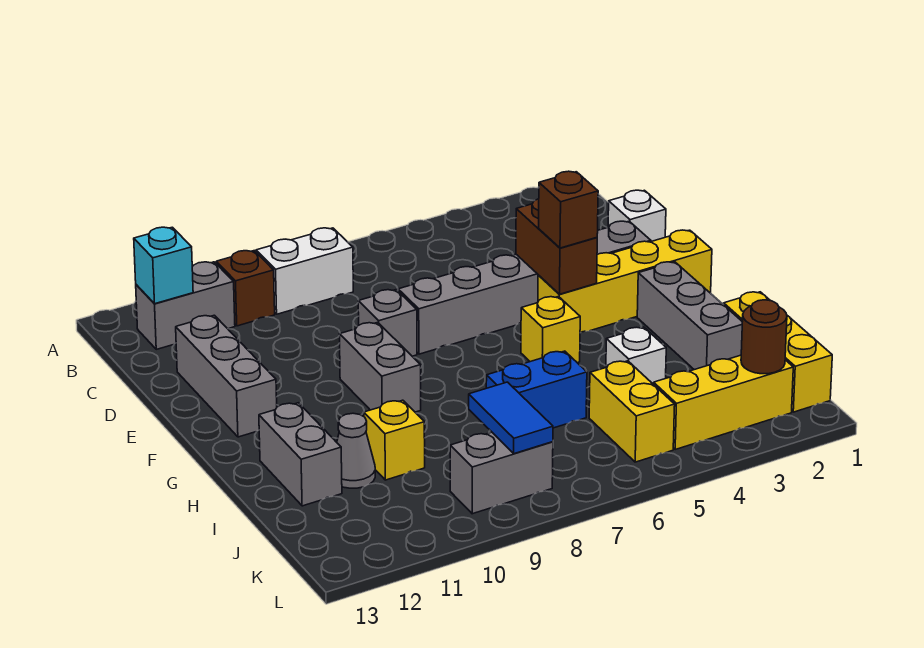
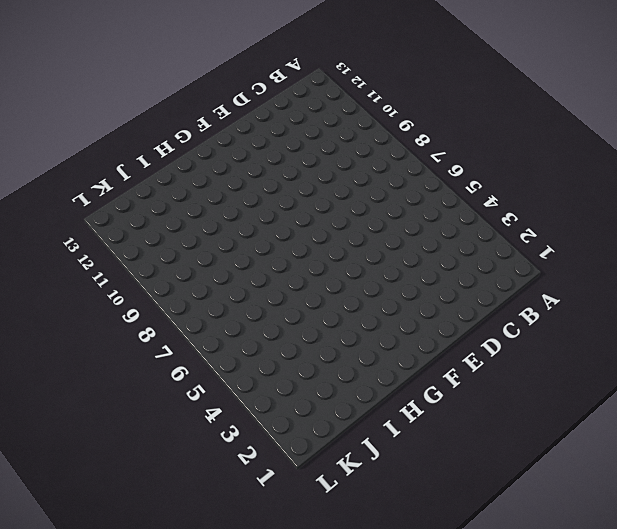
none -> white 1x2 brick [256,228,353,314]
none -> brown 1x1 brick [216,251,275,326]
none -> grey 1x2 brick [136,262,235,349]

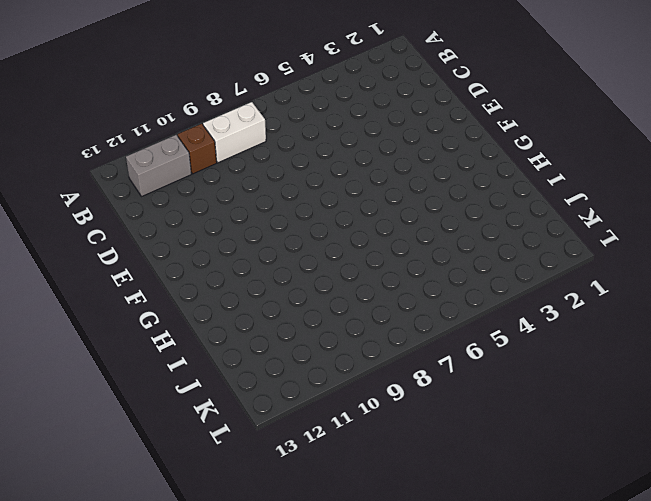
none -> white 1x1 brick [608,190,666,241]
none -> grey 1x3 brick [176,315,277,437]
none -> grey 1x6 brick [398,221,651,354]

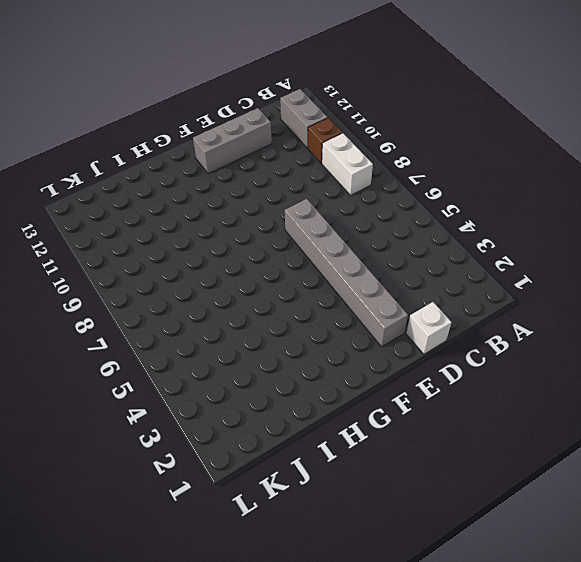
none -> grey 1x1 brick [358,290,417,356]
none -> yellow 1x4 brick [538,230,712,333]
none -> grey 1x2 brick [339,322,421,412]

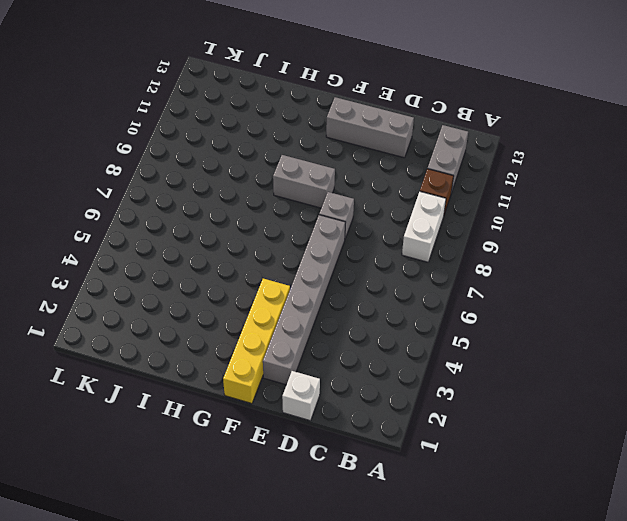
none -> grey 1x3 brick [637,262,742,370]
none -> yellow 1x1 brick [521,297,580,363]
none -> grey 1x2 brick [259,403,342,506]

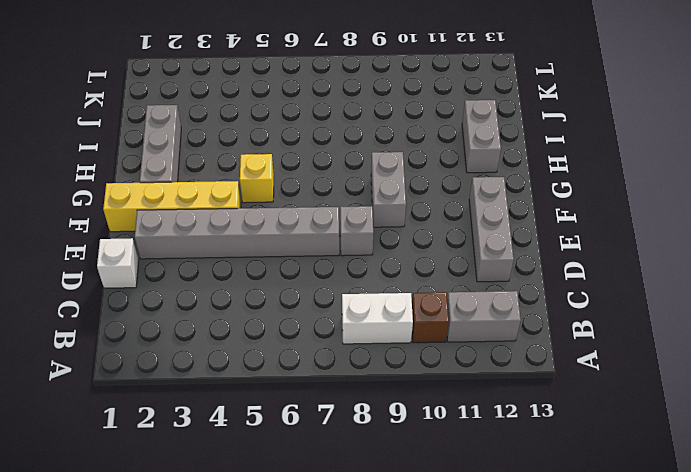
none -> yellow 1x3 brick [724,292,832,412]
none -> white 1x1 brick [606,327,666,385]
none -> blue 1x2 brick [486,351,587,428]

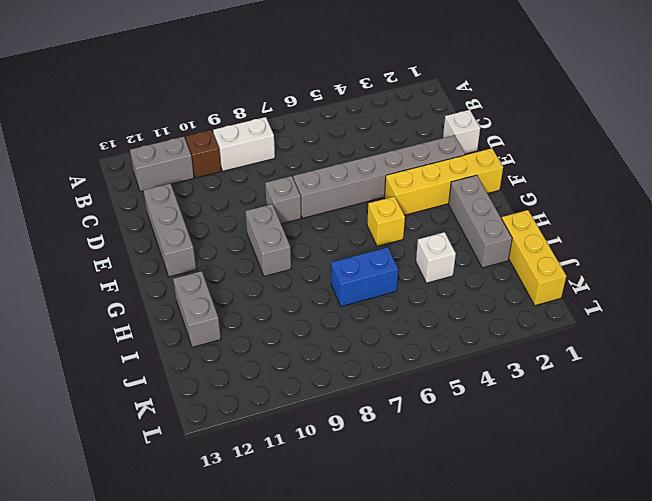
none -> yellow 1x1 brick [364,400,425,480]
none -> grey 1x1 cone [337,413,375,488]
none -> yellow 1x2 brick [589,361,675,462]

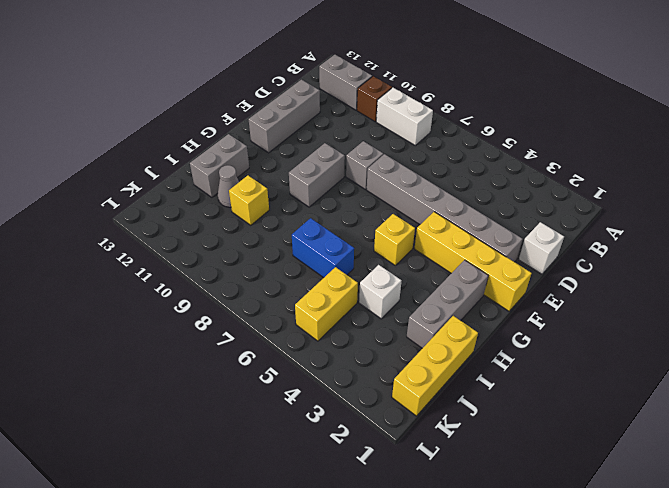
none -> yellow 1x3 brick [654,355,793,449]
none -> grey 1x2 brick [450,432,553,514]
none -> cyan 1x1 brick [134,227,193,304]

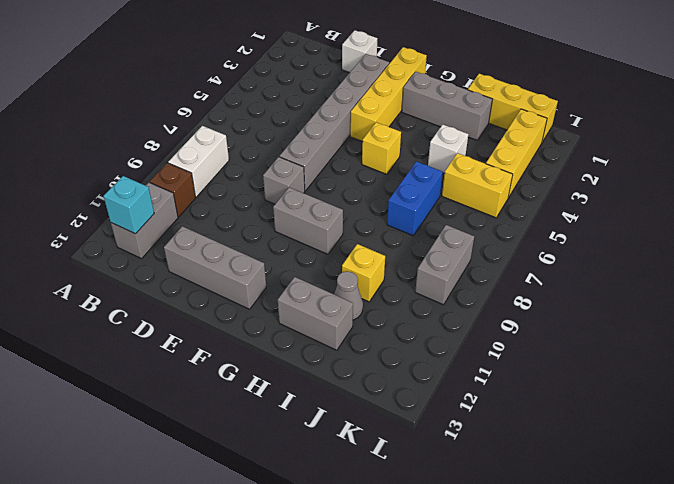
none -> brown 1x2 brick [516,199,597,294]
none -> blue 1x2 tile [469,382,553,454]
none -> brown 1x1 round brick [741,300,787,374]

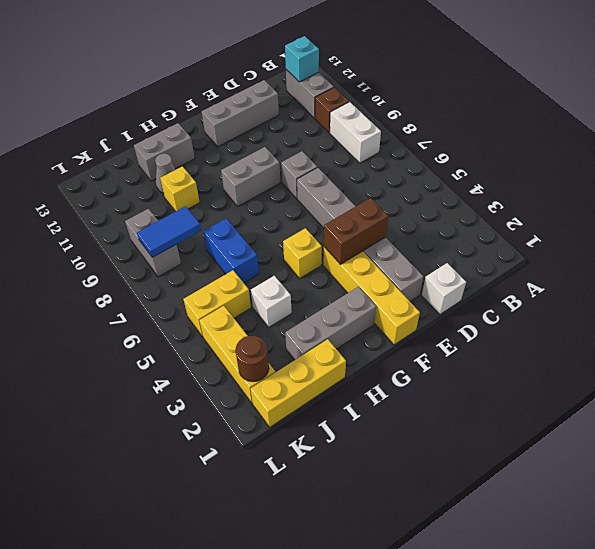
none -> brown 1x1 brick [539,171,598,248]

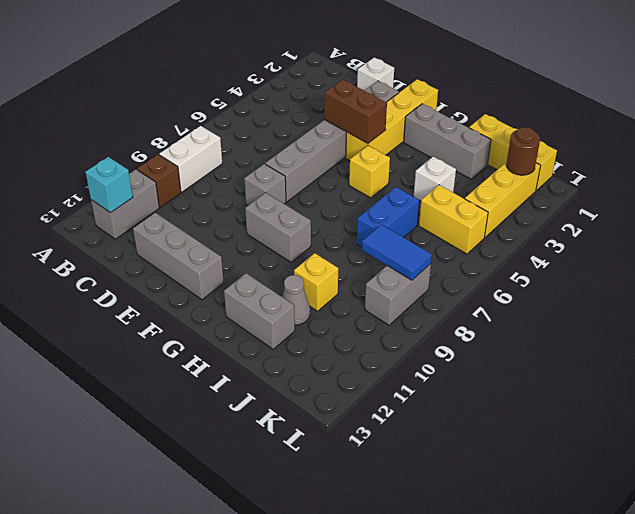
none -> brown 1x1 brick [539,171,598,248]

